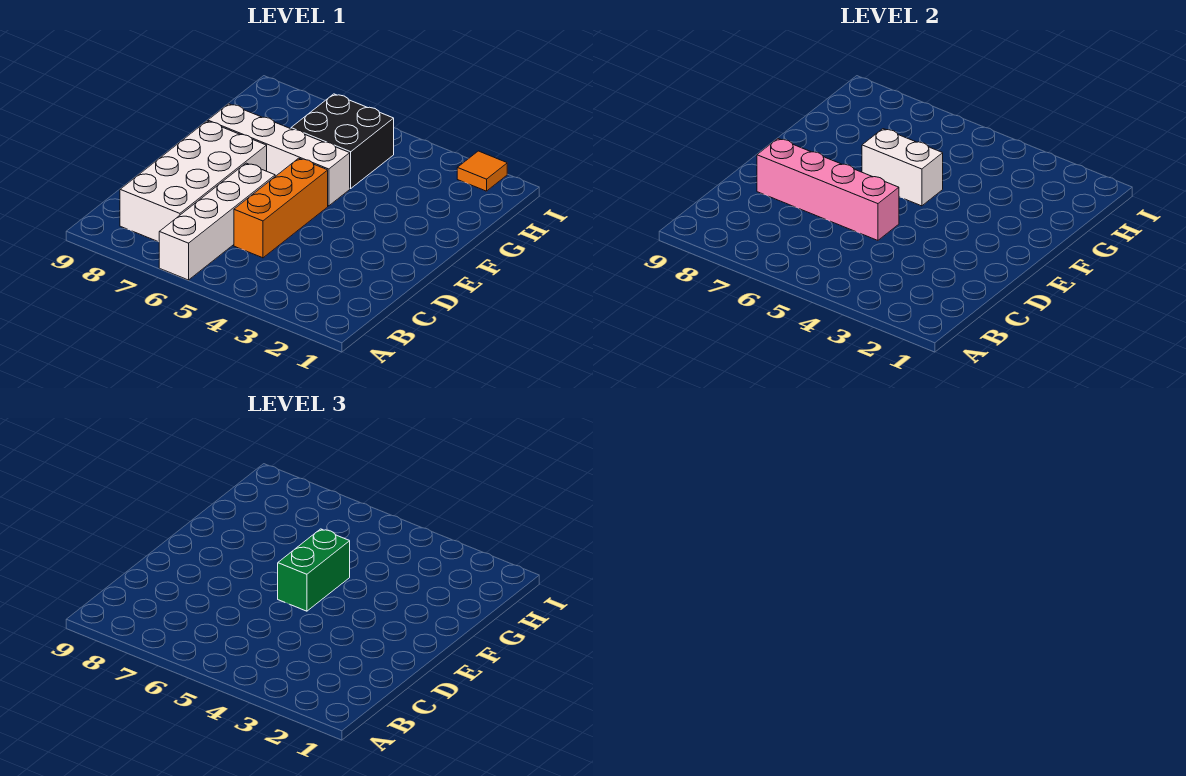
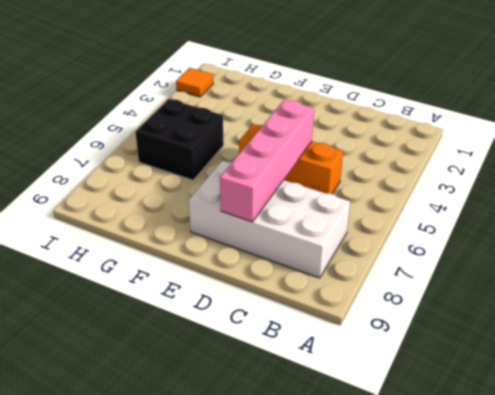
none -> white 1x4 brick [159,163,275,280]
none -> white 1x4 brick [208,104,350,206]

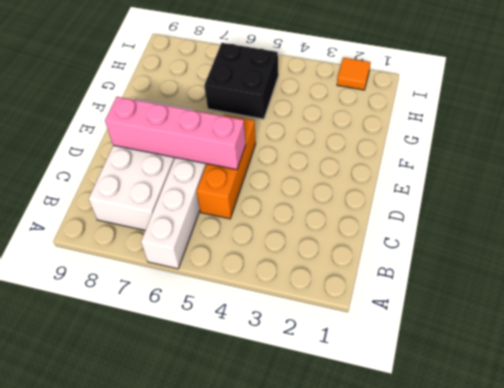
none -> white 1x4 brick [208,104,350,206]
none -> white 1x2 brick [862,129,943,206]

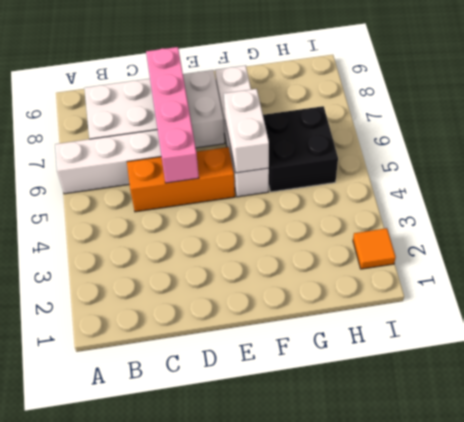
none -> green 1x2 brick [278,529,350,611]

